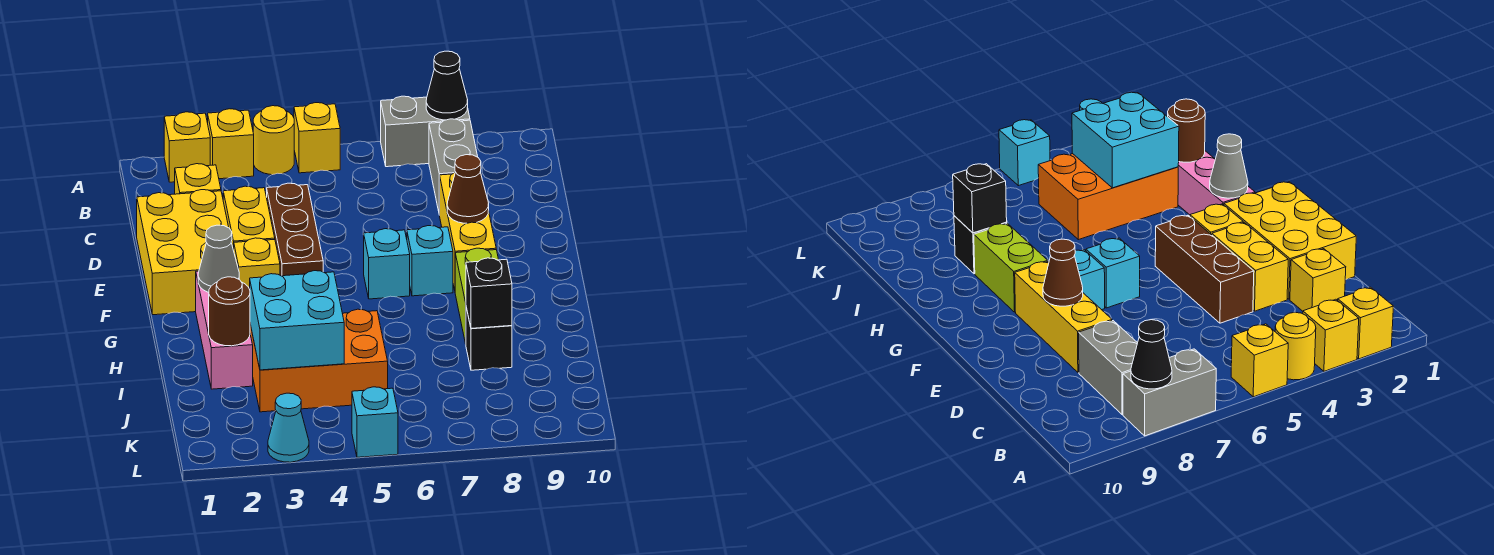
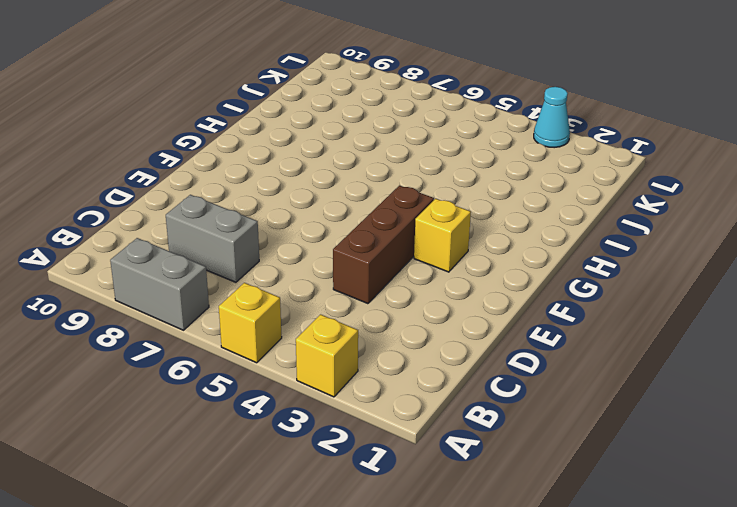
grey 1x2 brick [166,195,259,282] -> grey 1x2 brick turned to [429,119,481,215]
none -> yellow 1x1 brick [164,112,210,182]
none -> yellow 1x1 round brick [253,106,294,175]
none -> yellow 1x1 brick [175,164,221,194]

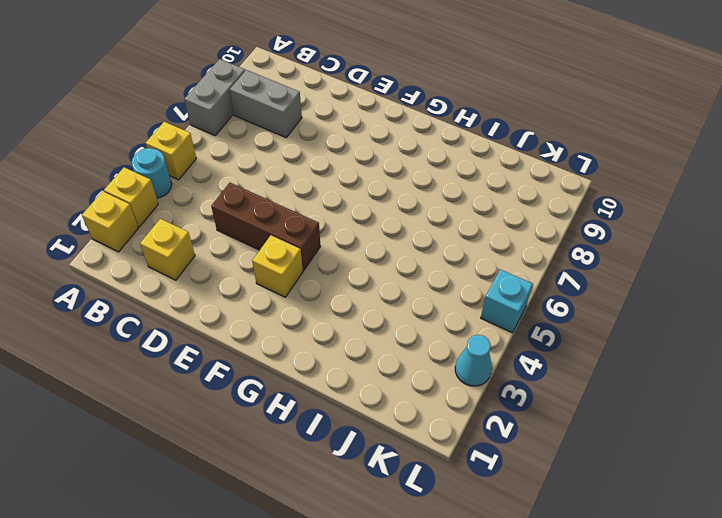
cyan 1x1 round brick [132,148,172,198] -> yellow 1x1 round brick [253,106,294,175]
none -> yellow 2x3 brick [137,190,232,315]
none -> yellow 1x2 brick [223,186,275,250]
none -> yellow 1x3 brick [440,172,496,290]

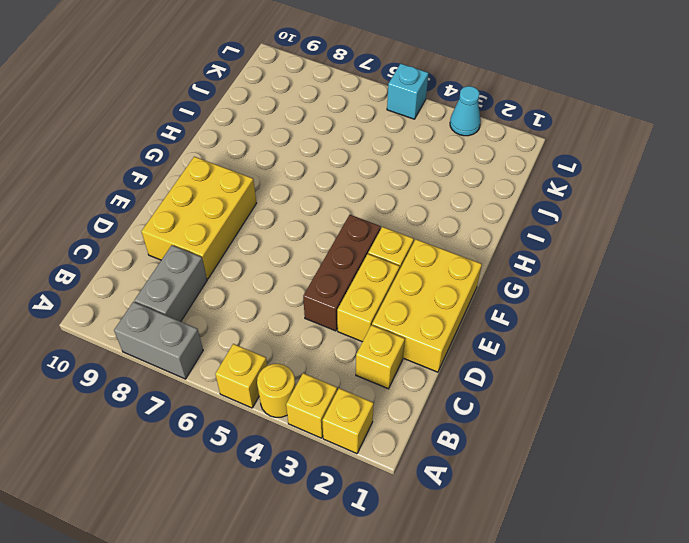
yellow 2x3 brick [141,157,256,279] -> yellow 1x3 brick [440,172,496,290]
none -> cyan 1x1 brick [364,229,410,299]
none -> cyan 1x1 brick [407,226,453,296]
none -> pink 1x3 brick [196,271,253,389]

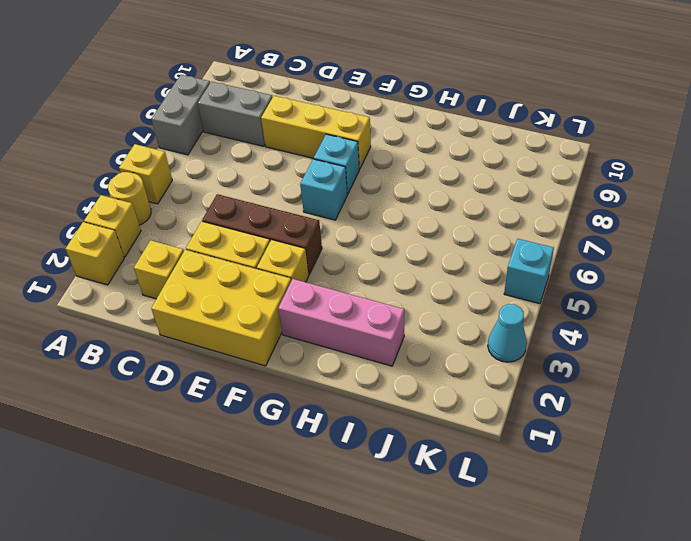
none -> lime 1x2 brick [455,248,499,344]
none -> orange 2x3 brick [250,309,388,412]
none -> black 1x1 brick [466,307,512,370]

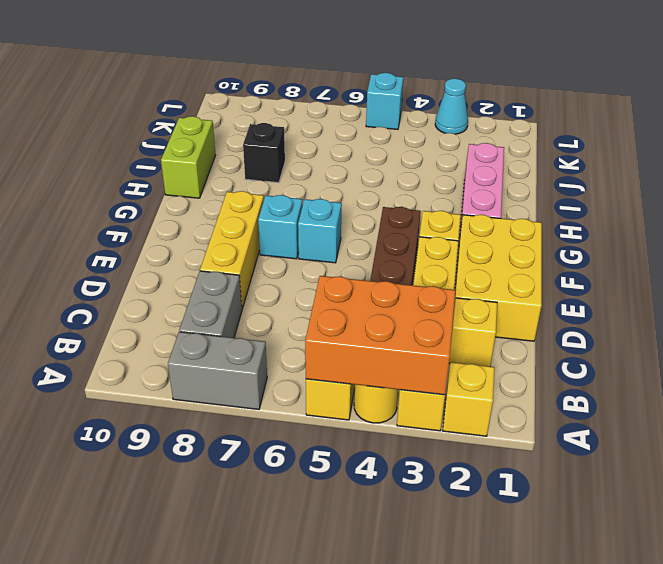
orange 2x3 brick [305,276,456,395] -> orange 2x3 brick moved to [250,309,388,412]
lime 1x2 brick [161,116,216,198] -> lime 1x2 brick moved to [455,248,499,344]
none -> black 1x1 cone [426,51,468,120]
none -> brown 1x1 cone [447,155,489,223]
none -> grey 1x1 cone [198,225,239,293]

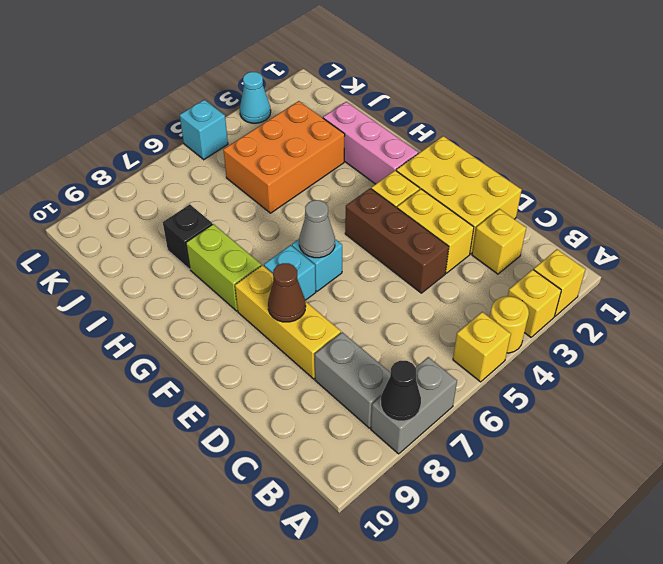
grey 1x1 cone [299,200,335,258] -> grey 1x1 cone moved to [198,225,239,293]
none -> brown 1x1 round brick [209,277,250,346]
none -> cyan 2x2 brick [250,271,344,370]
none -> black 1x1 brick [466,258,512,328]

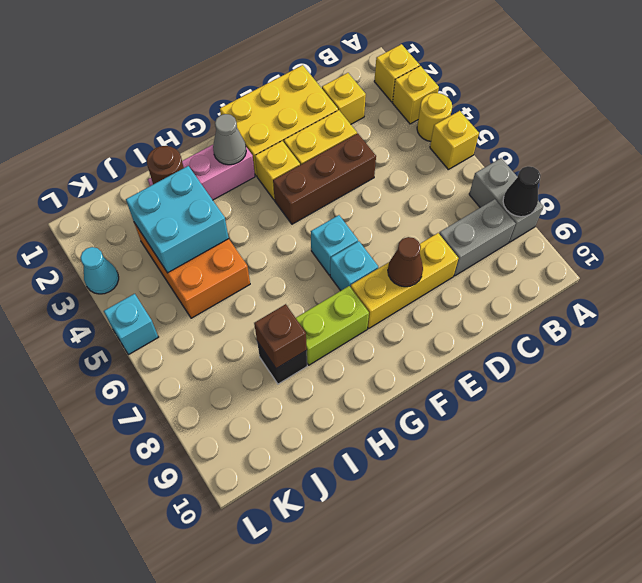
brown 1x1 brick [254,304,307,369] -> black 1x1 brick [466,258,512,328]

